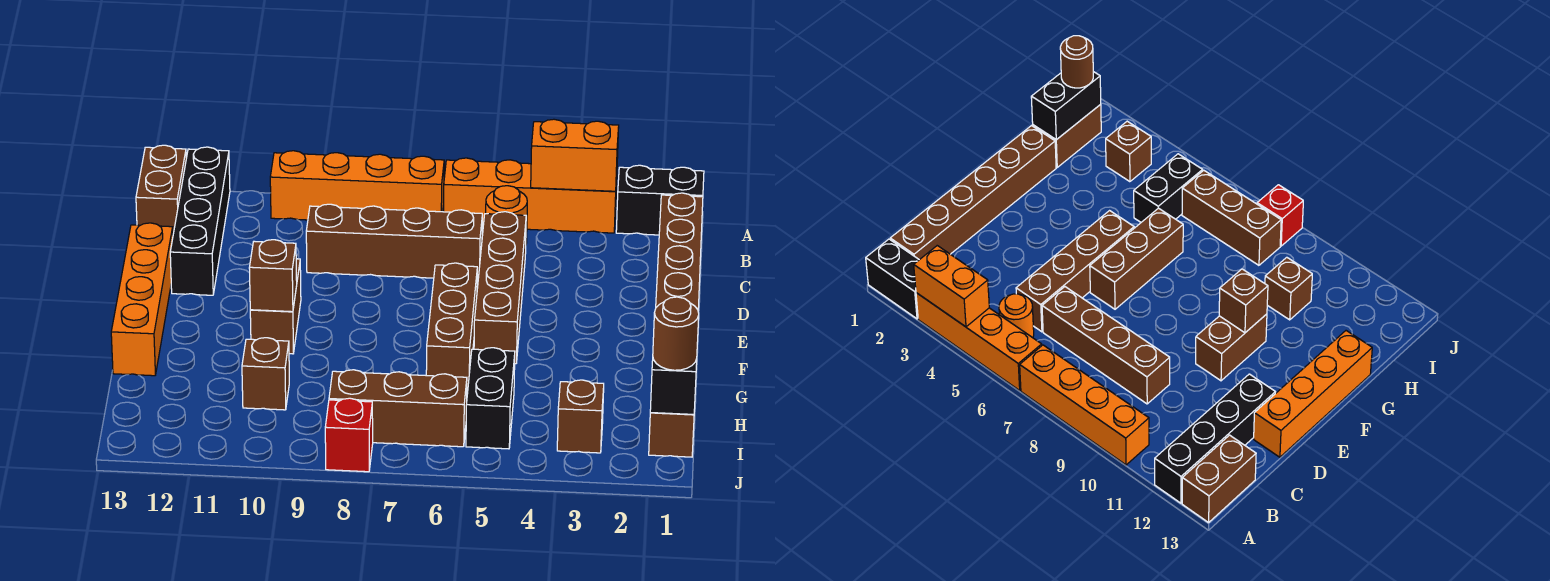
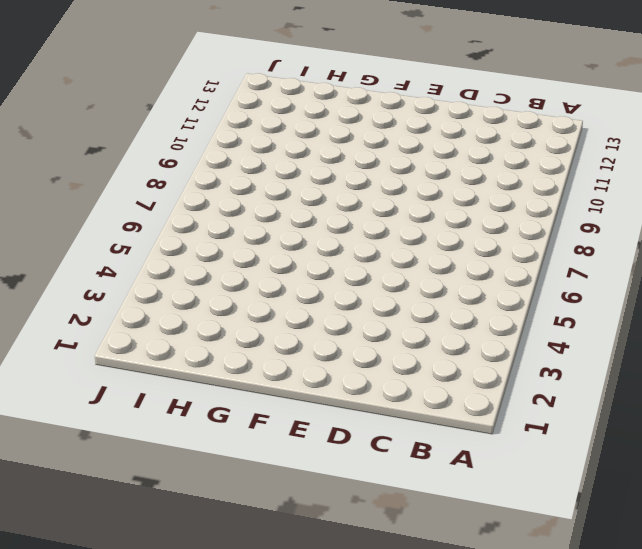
none -> black 1x2 brick [616,165,704,235]
none -> orange 1x4 brick [444,158,617,233]
none -> orange 1x4 brick [270,151,444,220]

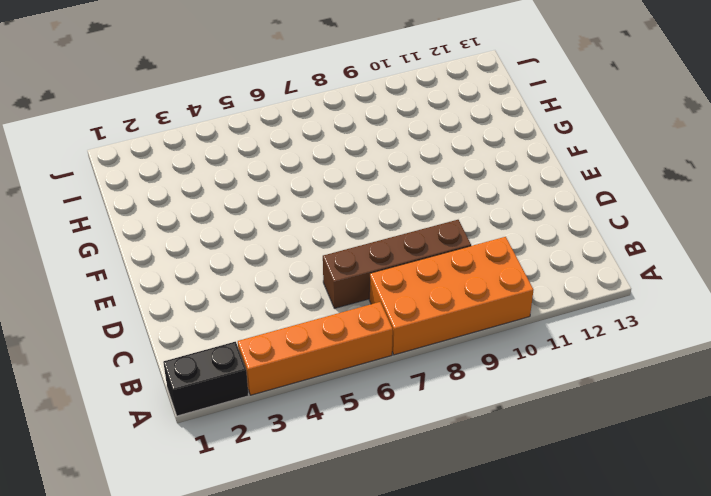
orange 2x4 brick [369,237,533,355] -> orange 1x4 brick [270,151,444,220]
none -> black 1x4 brick [170,147,230,295]
none -> brown 1x2 brick [136,145,186,234]
none -> brown 1x6 brick [656,193,703,310]

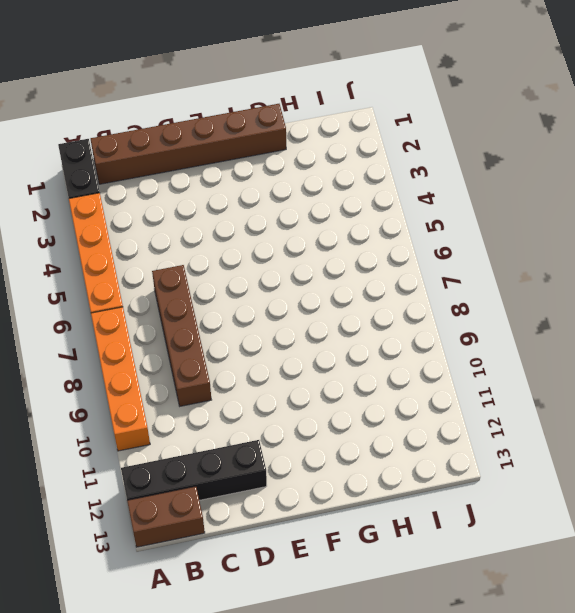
none -> orange 1x1 round brick [486,186,527,243]
none -> brown 1x4 brick [474,212,526,364]
none -> orange 1x4 brick [111,223,173,376]

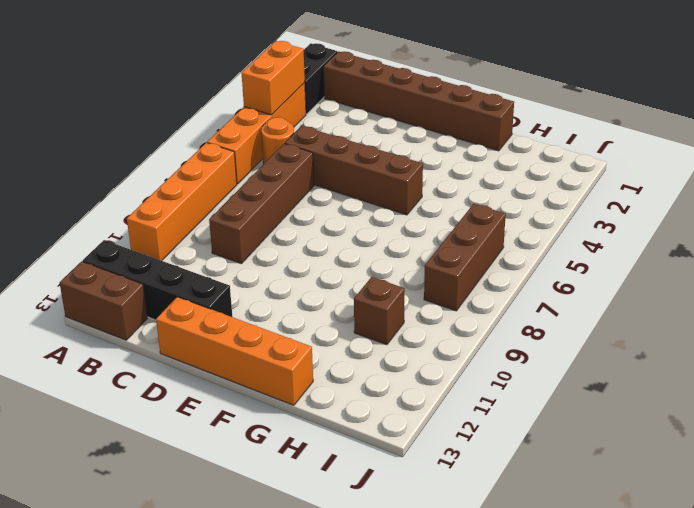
none -> brown 1x3 brick [426,263,477,390]
none -> brown 1x2 brick [250,259,301,354]
none -> brown 1x2 brick [649,413,694,457]

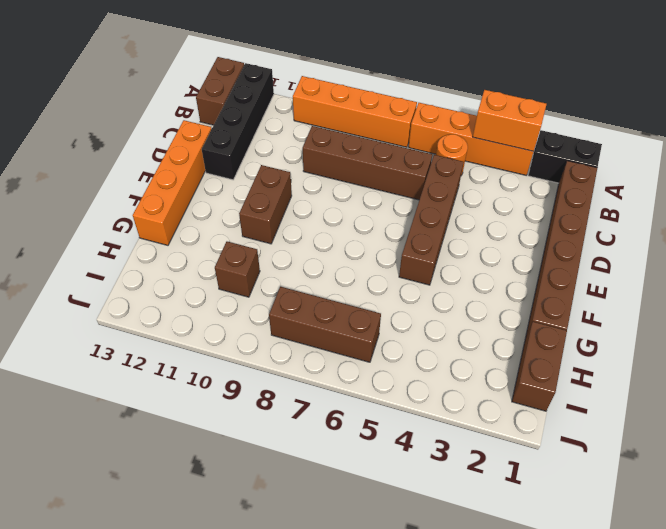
none -> brown 1x3 brick [426,263,477,390]
none -> black 1x2 brick [466,348,515,449]
none -> brown 1x1 brick [557,380,604,453]

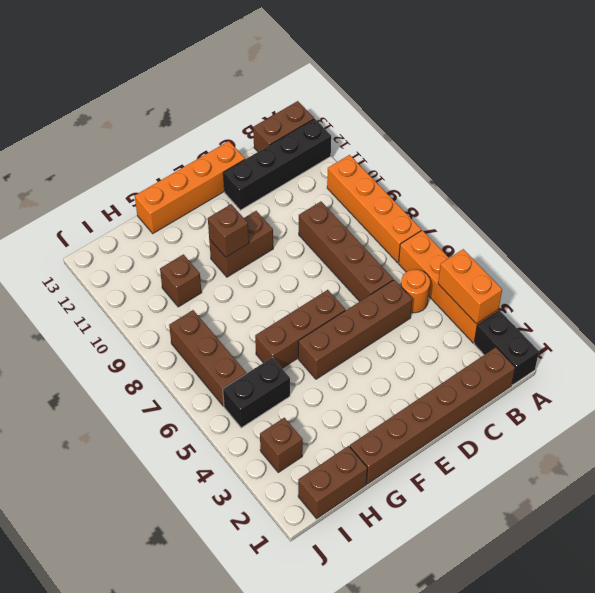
none -> red 1x1 brick [325,398,373,472]
none -> black 1x2 brick [650,359,697,414]
none -> brown 1x1 round brick [653,297,699,370]

